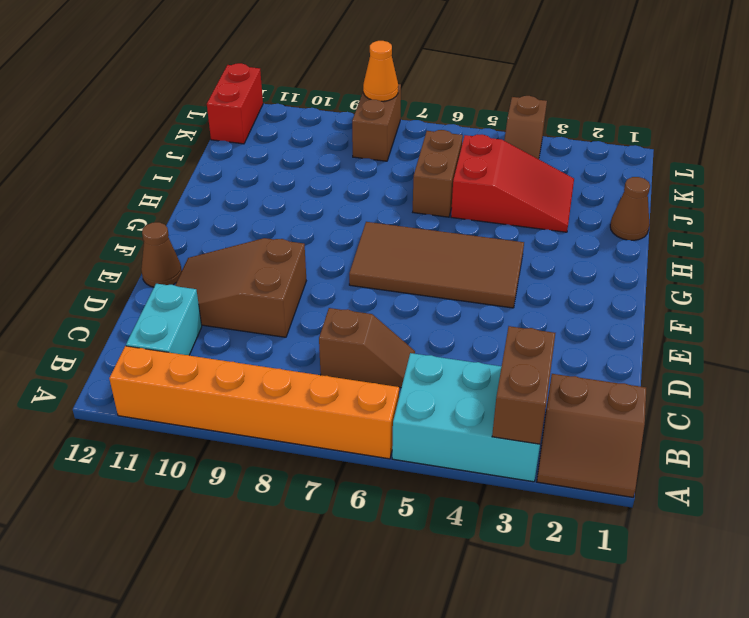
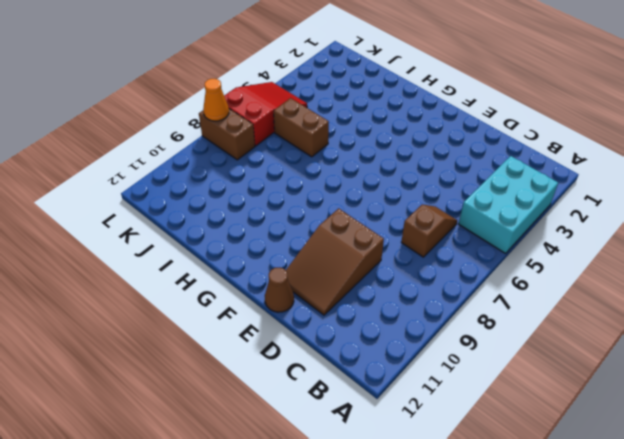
red 2x3 slope [224,82,307,146] -> red 2x3 slope moved to [451,135,574,232]
none -> brown 2x2 slope [537,374,646,497]
none -> orange 1x6 brick [109,346,399,459]
none -> cyan 1x2 brick [126,284,202,355]

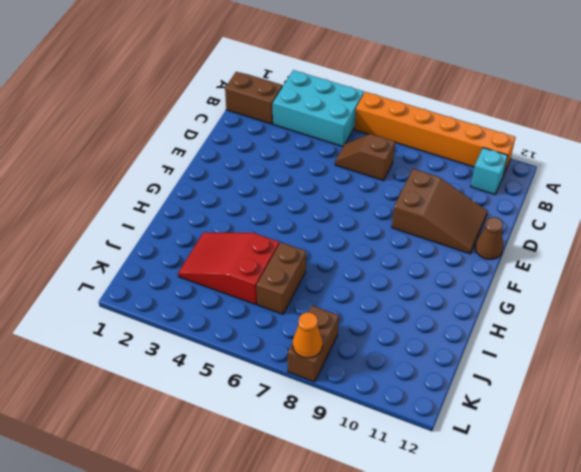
cyan 1x1 brick [471,148,508,194] -> cyan 1x2 brick [126,284,202,355]
none -> brown 2x4 tile [349,222,524,308]
none -> brown 1x1 cone [610,177,650,240]
none -> brown 1x2 slope [504,96,547,159]

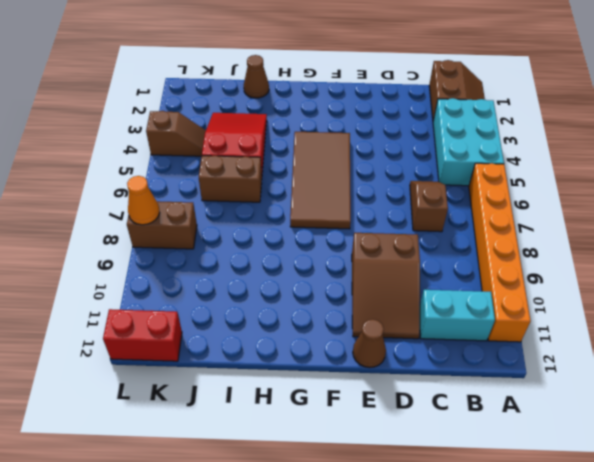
none -> brown 1x2 brick [492,326,555,444]

